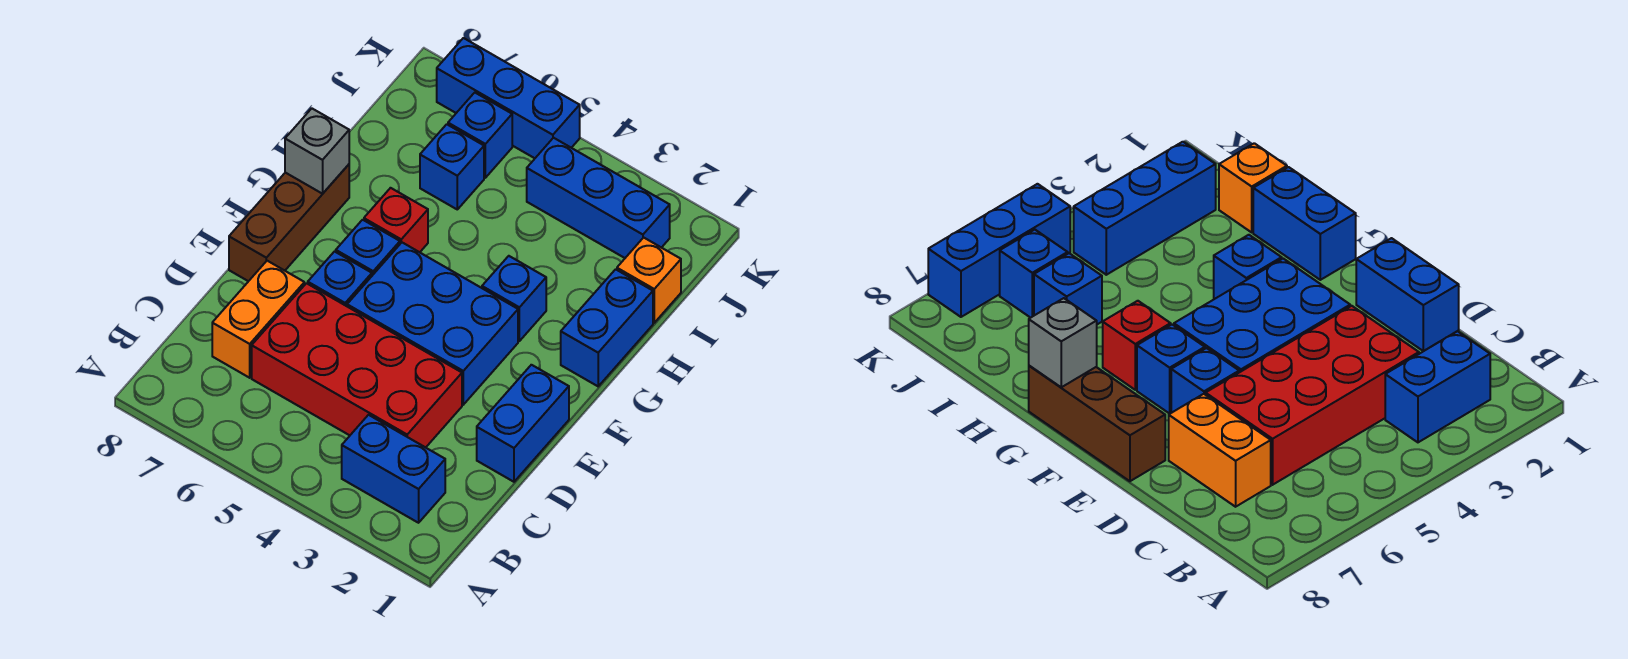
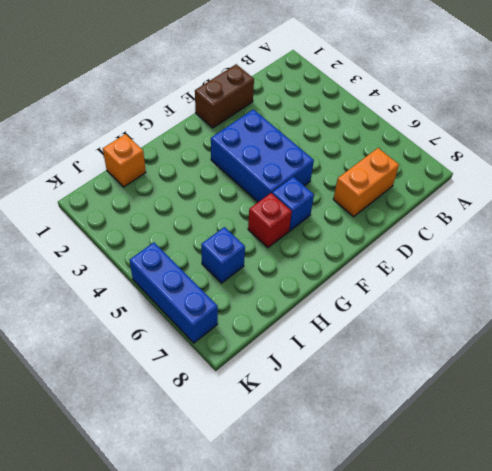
brown 1x2 brick [195,64,254,128] -> blue 1x2 brick [477,365,569,482]
none -> blue 1x2 brick [342,415,445,523]
none -> red 2x4 brick [252,283,462,448]
none -> blue 1x1 brick [308,252,372,306]

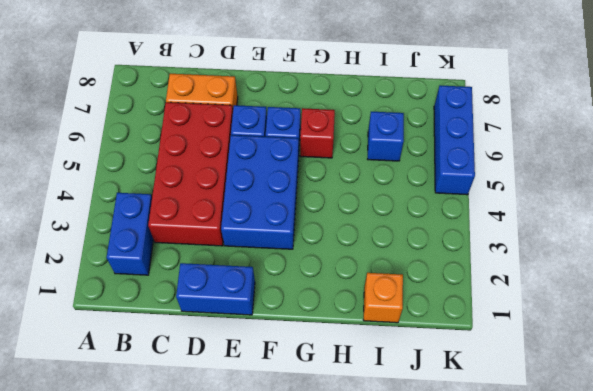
none -> brown 1x3 brick [229,165,349,281]
none -> blue 1x2 brick [561,269,653,386]
none -> blue 1x1 brick [482,256,546,341]

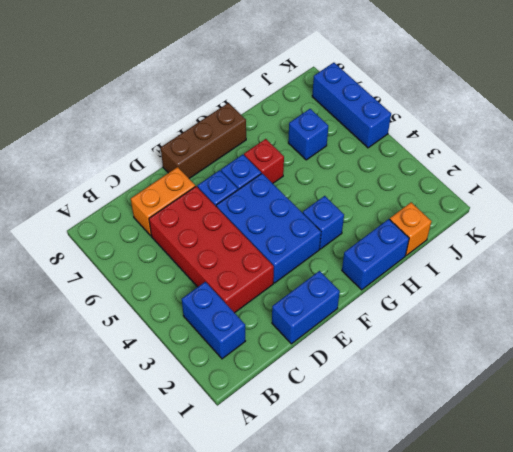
none -> blue 1x3 brick [527,138,670,258]
none -> blue 1x1 brick [448,93,512,178]
none -> grey 1x1 brick [285,109,349,194]

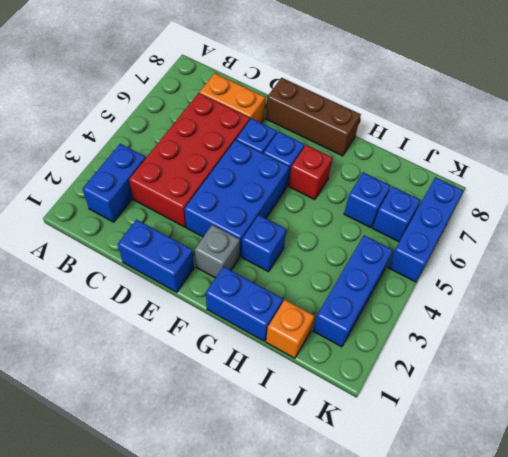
grey 1x1 brick [195,225,240,278] -> grey 1x1 brick moved to [285,109,349,194]

